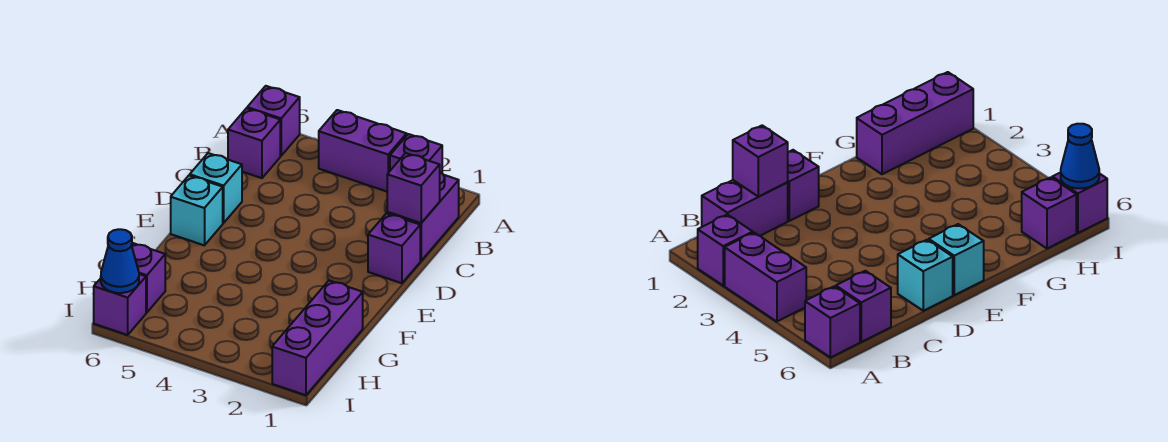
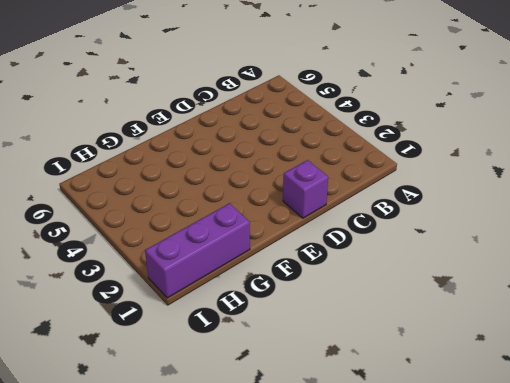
none -> purple 1x1 brick [390,134,442,173]
none -> purple 1x2 brick [318,110,407,191]
none -> purple 1x1 brick [247,86,300,156]

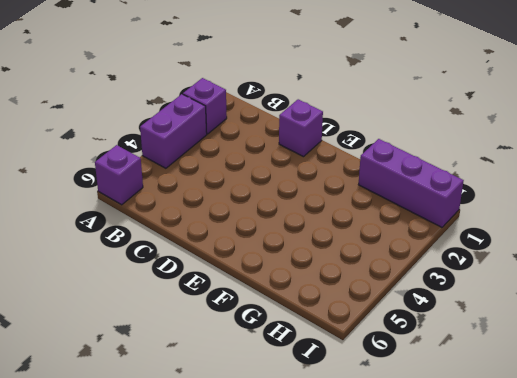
none -> purple 1x2 brick [387,173,459,261]
none -> purple 1x1 brick [228,108,280,178]
none -> cyan 1x1 brick [190,153,242,223]

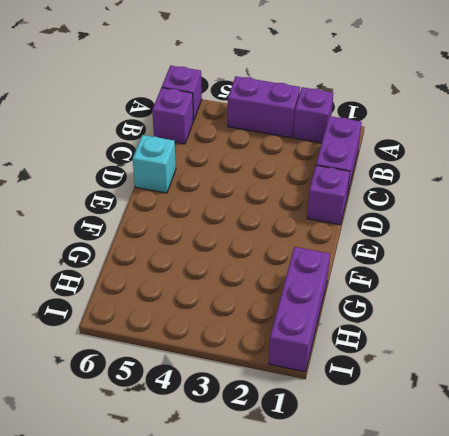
none -> cyan 1x1 brick [171,175,223,245]
none -> purple 1x1 brick [131,243,165,313]
none -> purple 1x1 brick [94,274,146,335]

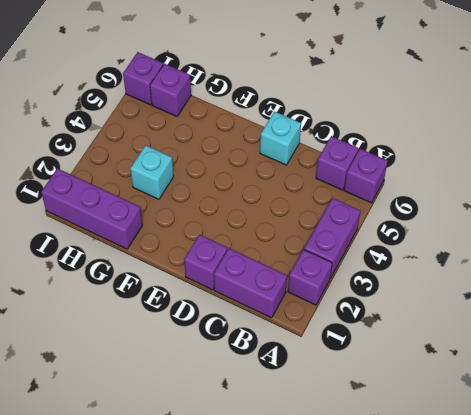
cyan 1x1 brick [130,145,174,199] -> cyan 1x1 brick moved to [171,175,223,245]
none -> purple 1x1 brick [387,153,440,223]
none -> blue 1x1 cone [101,229,139,293]

